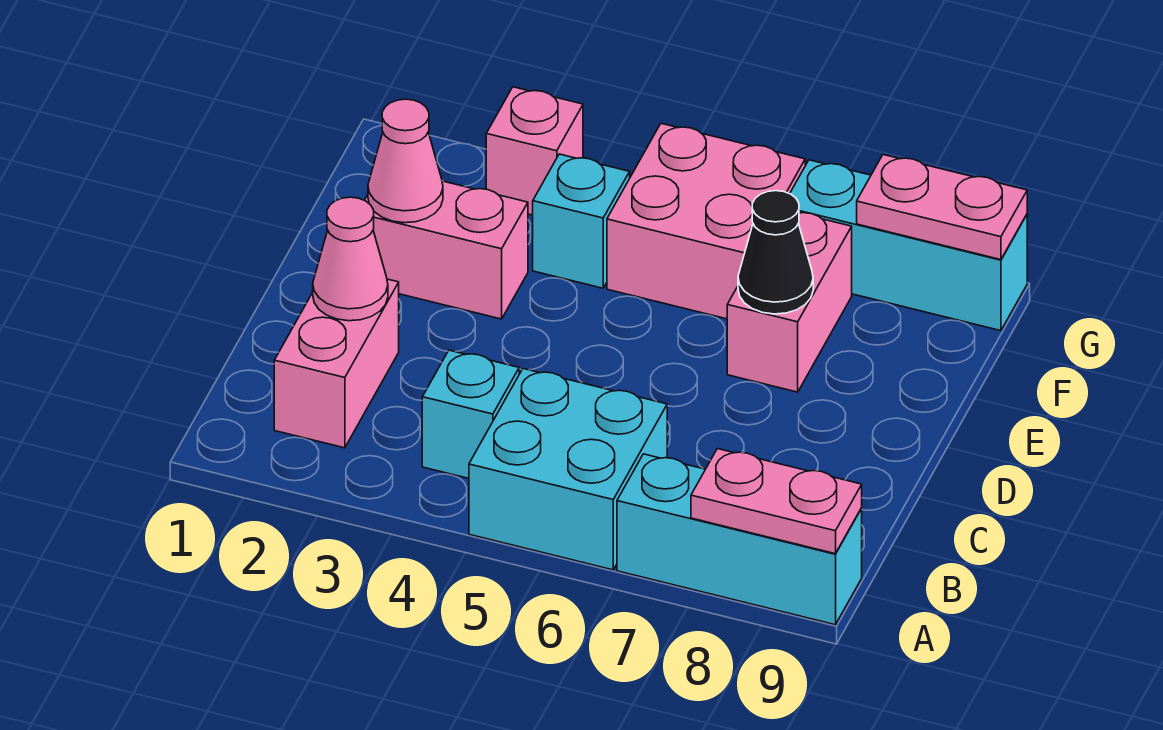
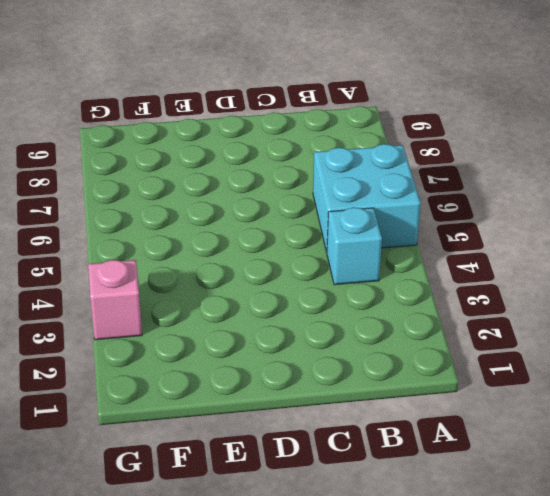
none -> cyan 1x3 brick [617,454,862,625]
none -> pink 1x2 brick [274,279,399,448]
none -> pink 1x2 brick [365,181,528,319]

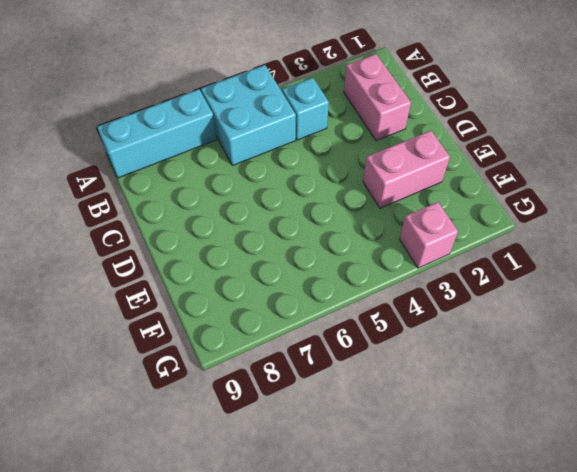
none -> pink 1x2 brick [727,213,852,392]
none -> cyan 1x1 brick [533,154,630,288]
none -> pink 2x2 brick [607,124,805,319]

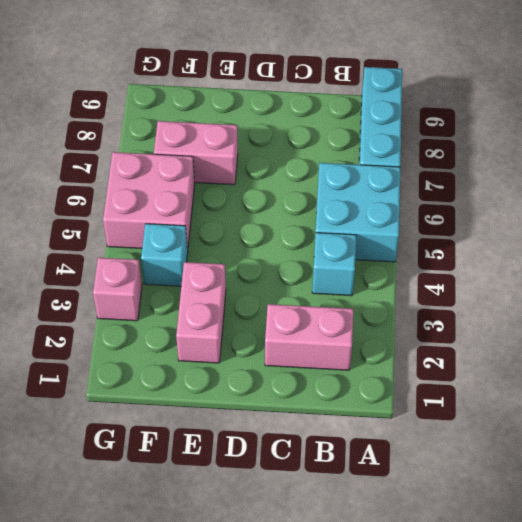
none -> cyan 1x3 brick [790,160,1027,331]
none -> pink 1x2 plate [691,449,862,554]
none -> pink 1x1 cone [313,197,388,321]

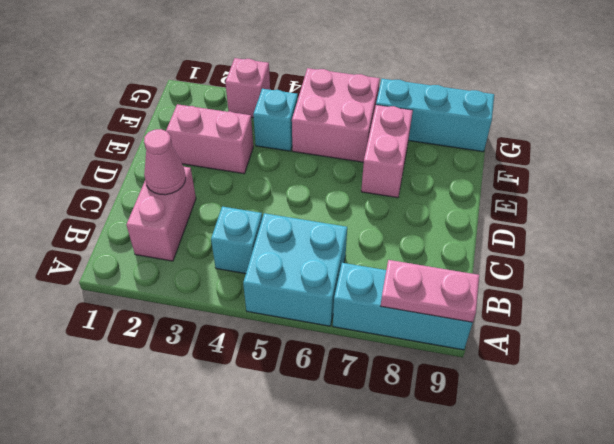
none -> pink 1x1 cone [368,99,443,223]
none -> black 1x1 cone [738,191,813,314]
none -> pink 1x2 plate [857,155,1027,260]

